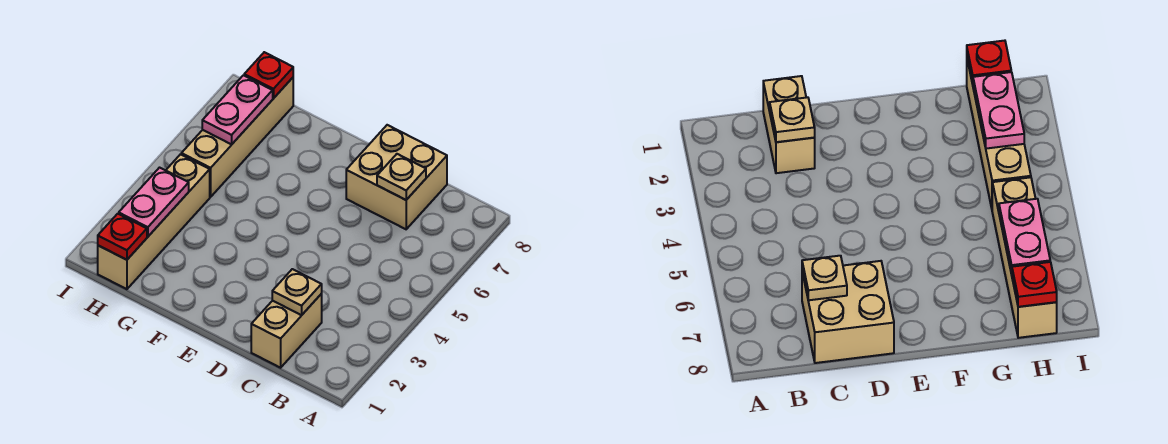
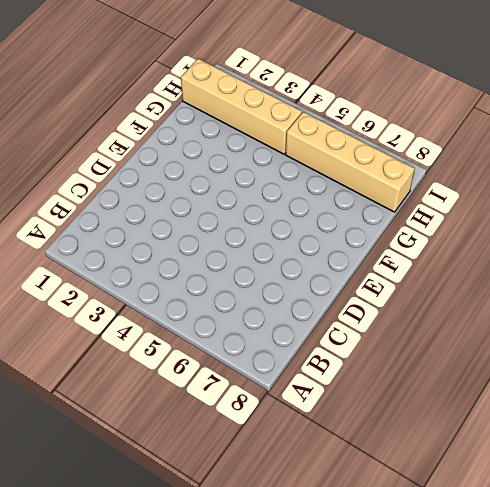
none -> tan 1x2 brick [251,294,322,368]
none -> tan 2x2 brick [346,125,447,229]

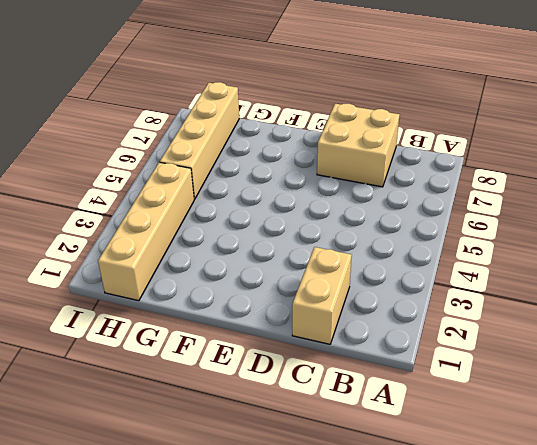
none -> tan 1x1 plate [272,269,322,315]
none -> tan 1x1 plate [377,154,426,200]

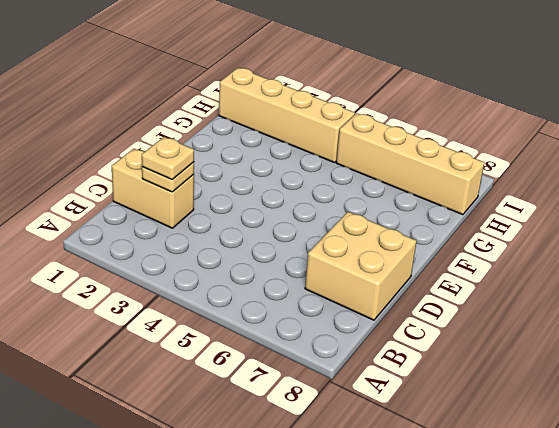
tan 1x1 plate [142,137,194,179] -> tan 1x1 plate moved to [377,154,426,200]
none -> red 1x1 plate [98,214,147,260]
none -> pink 1x2 plate [119,168,189,237]

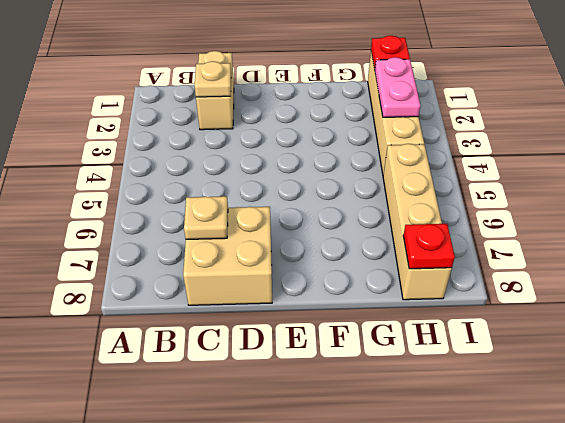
none -> pink 1x2 plate [202,75,273,144]

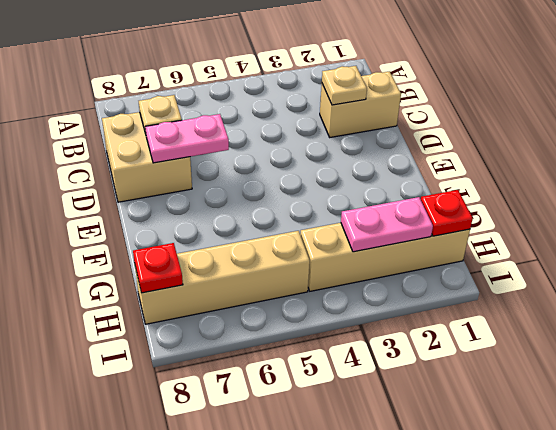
pink 1x2 plate [145,114,229,163] -> pink 1x2 plate moved to [202,75,273,144]

